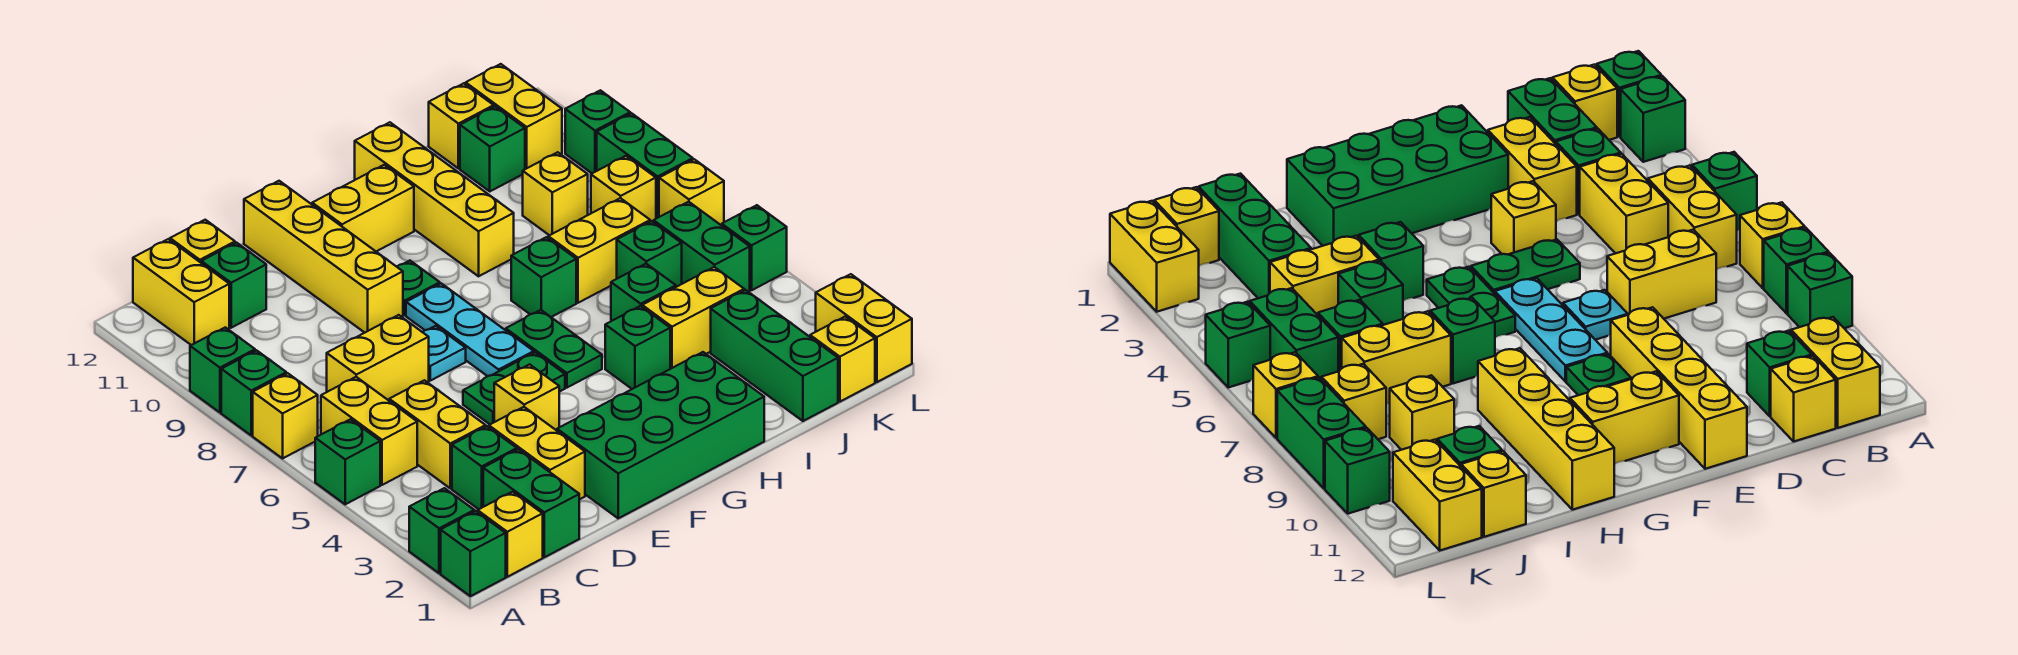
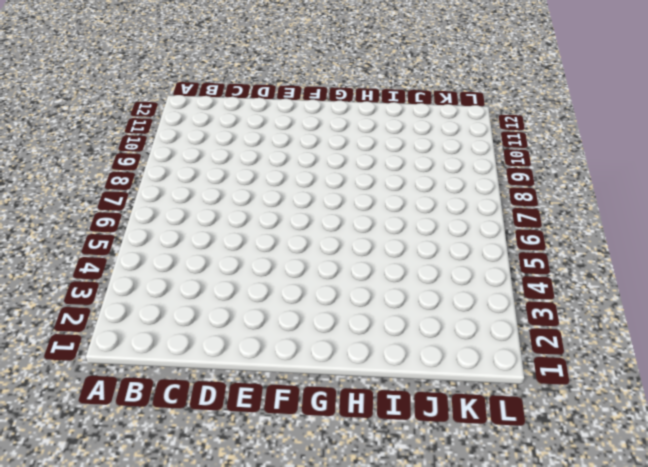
none -> green 1x1 brick [441,511,506,596]
none -> green 1x1 brick [409,488,474,573]
none -> green 1x1 brick [315,419,380,504]
none -> yellow 1x1 brick [253,373,318,458]

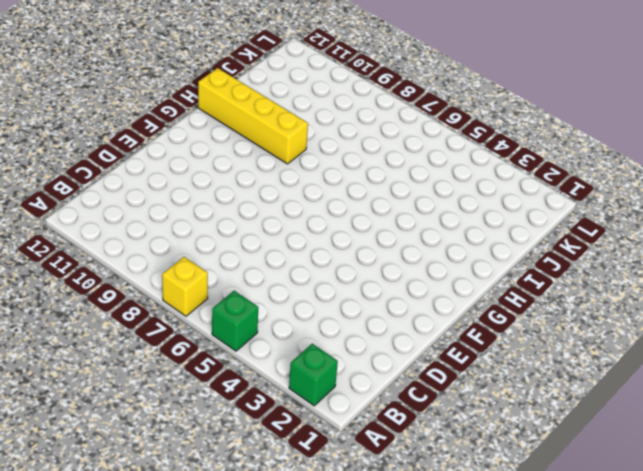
none -> green 1x1 brick [441,511,506,596]
none -> green 1x1 brick [221,350,286,435]
none -> green 1x1 brick [190,327,255,412]
none -> yellow 1x1 brick [478,492,543,577]

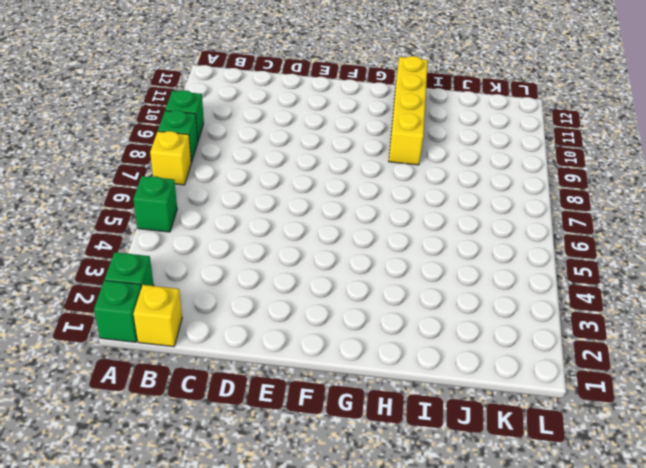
none -> yellow 1x2 brick [321,377,417,485]
none -> yellow 1x2 brick [133,239,229,345]
none -> green 1x2 brick [483,449,579,557]
none -> green 1x1 brick [452,426,517,509]

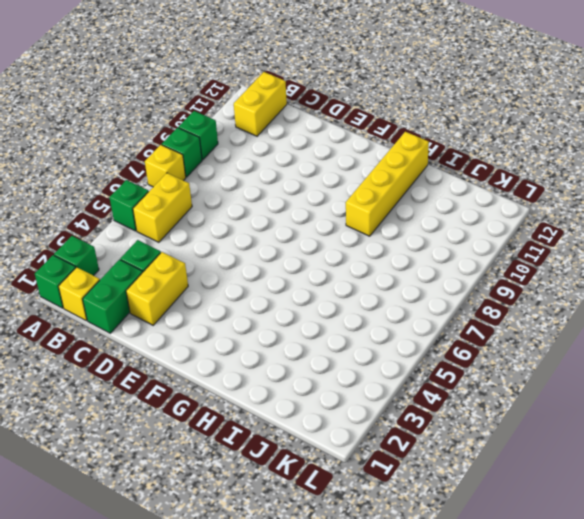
none -> yellow 1x2 brick [389,380,486,488]
none -> yellow 1x2 brick [327,315,429,400]
none -> green 1x1 brick [201,243,266,328]
none -> yellow 1x1 brick [170,220,235,263]

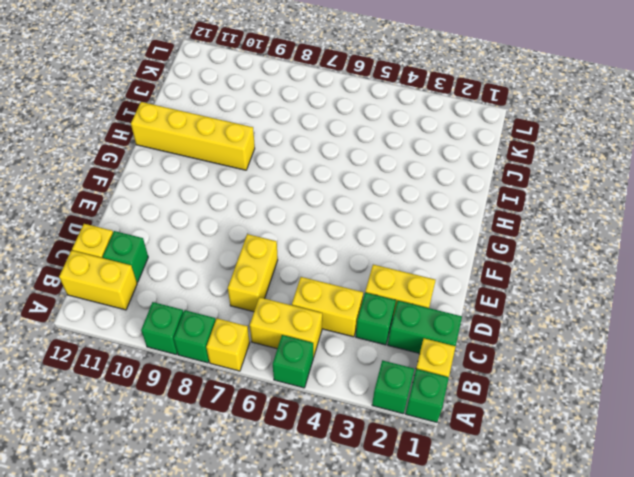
none -> green 2x4 brick [557,352,764,518]
none -> yellow 1x1 brick [494,364,559,431]
none -> green 1x2 plate [463,352,565,424]
none -> cyan 1x1 plate [423,326,466,381]

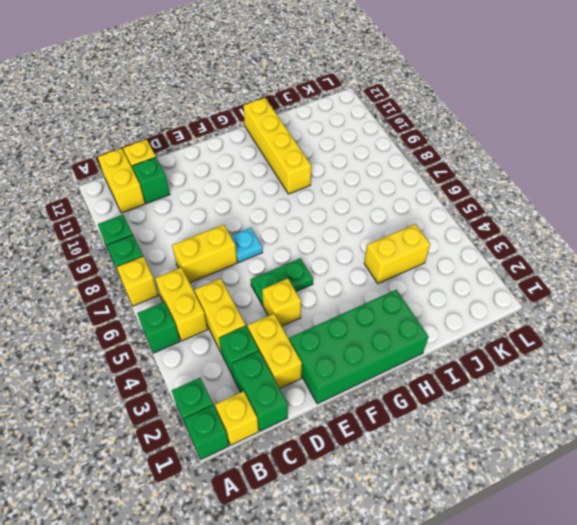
none -> yellow 1x4 brick [244,181,403,333]
none -> cyan 1x3 plate [406,283,534,376]
none -> green 1x1 plate [397,261,440,315]
none -> yellow 1x2 brick [312,165,414,251]

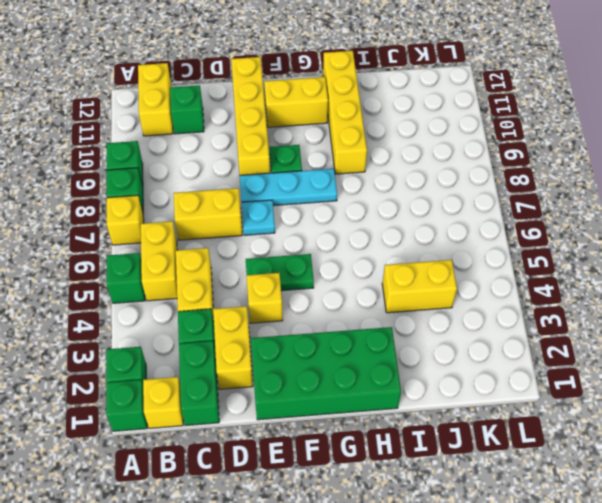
cyan 1x3 plate [240,169,337,206] -> cyan 1x3 plate turned to [406,283,534,376]
none -> yellow 1x1 brick [170,220,235,263]
none -> green 1x2 plate [506,310,602,388]
none -> green 1x1 brick [605,306,670,389]
none -> green 1x1 brick [511,237,576,317]

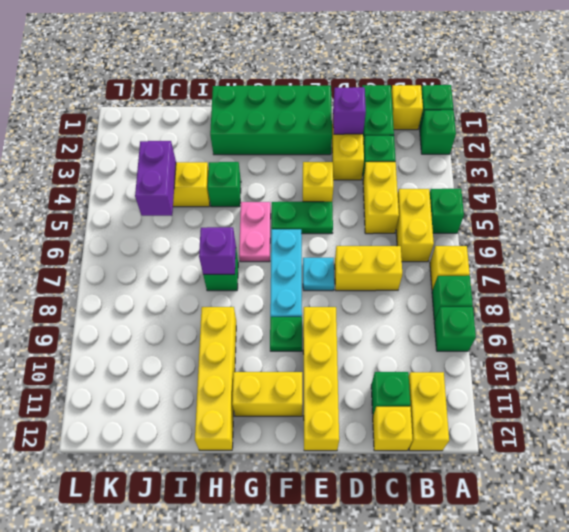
purple 1x1 brick [333,87,366,134] -> none
pink 1x2 plate [239,202,271,262] -> green 1x2 plate [506,310,602,388]
purple 1x1 brick [199,227,236,275] -> none
purple 1x2 brick [135,141,176,216] -> none
none -> green 1x1 brick [611,264,676,321]
none -> yellow 1x2 brick [548,198,650,303]
none -> green 1x3 brick [711,290,838,421]
none -> green 1x1 brick [617,221,682,287]

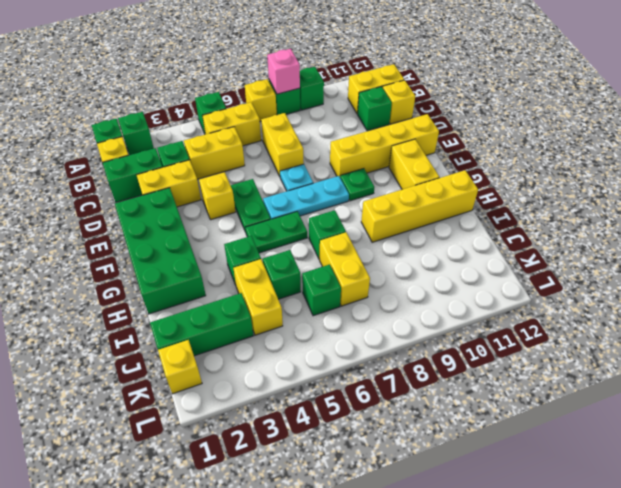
pink 1x1 brick [267,49,300,94] -> none
none -> yellow 1x1 brick [523,152,588,235]
none -> green 1x1 brick [460,106,525,191]
none -> yellow 1x1 brick [429,83,494,169]
none -> green 1x2 brick [654,202,750,292]

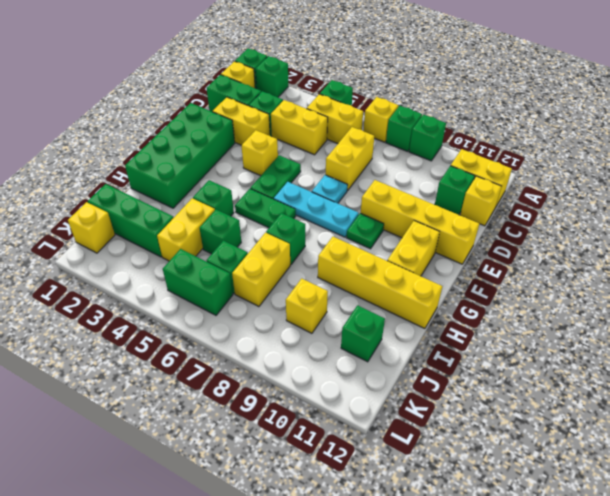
none -> yellow 1x1 brick [429,83,494,169]
none -> yellow 1x1 brick [591,156,656,222]
none -> yellow 1x2 brick [466,64,562,169]
none -> yellow 1x2 brick [816,274,912,382]

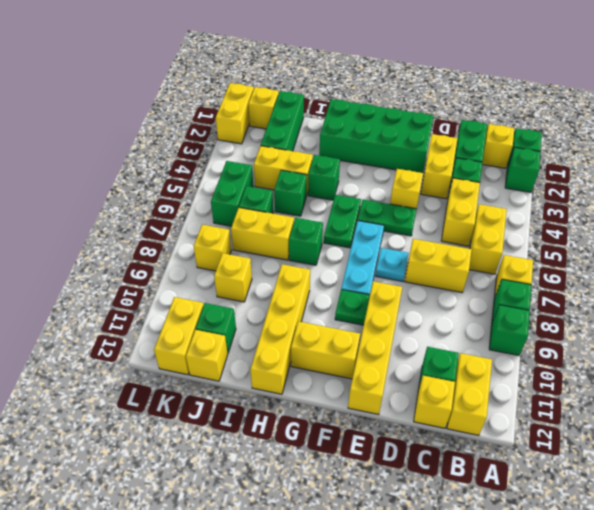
none -> green 1x1 brick [315,419,380,504]
none -> green 1x1 brick [722,205,787,290]
none -> yellow 1x1 brick [659,159,724,226]
none -> green 1x2 brick [597,113,693,219]

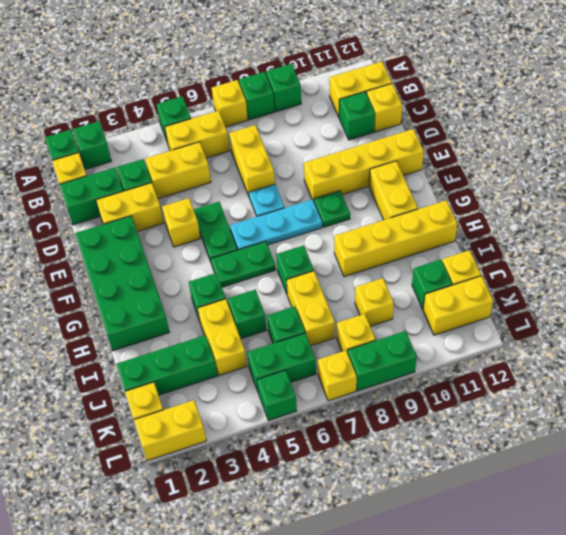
none -> green 1x1 brick [565,90,630,173]

